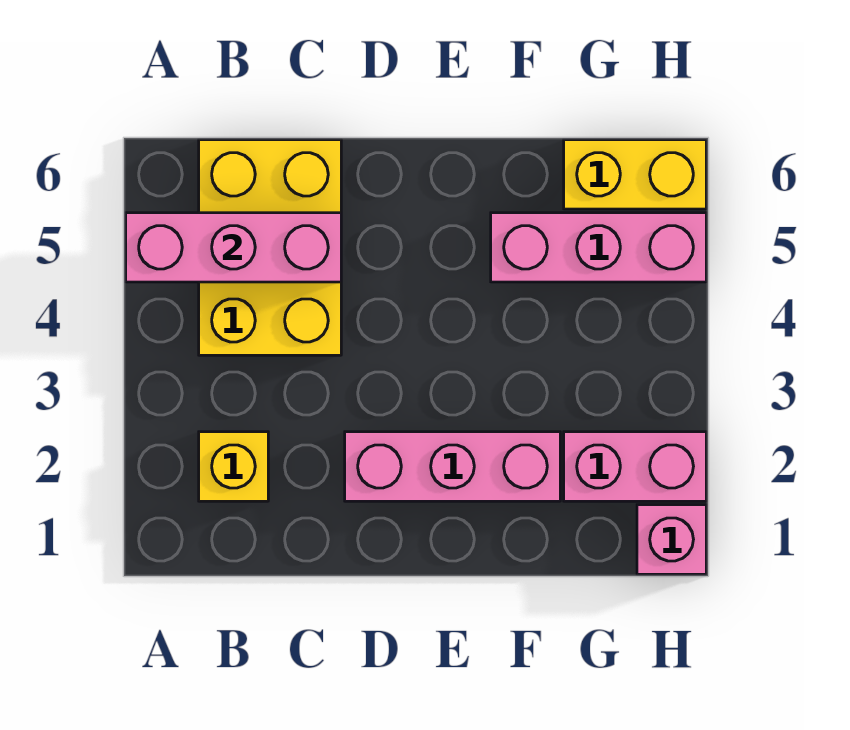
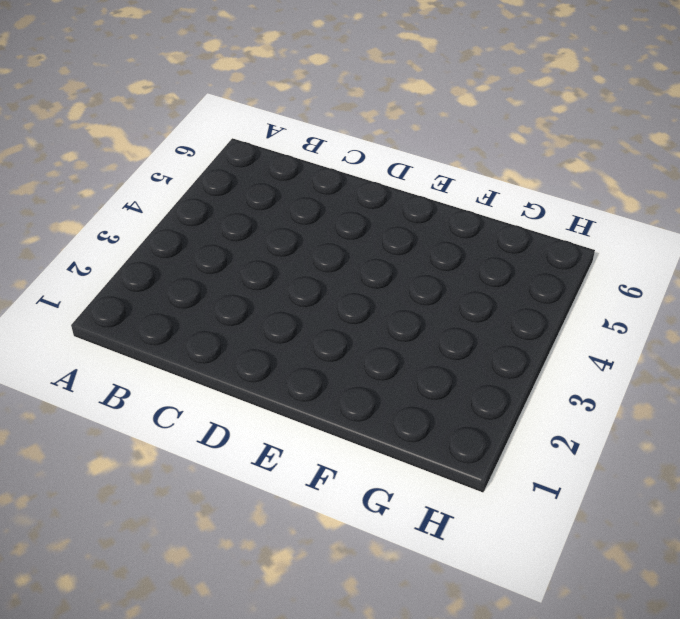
none -> yellow 1x1 brick [199,432,268,501]
none -> yellow 2x3 brick [199,140,341,355]

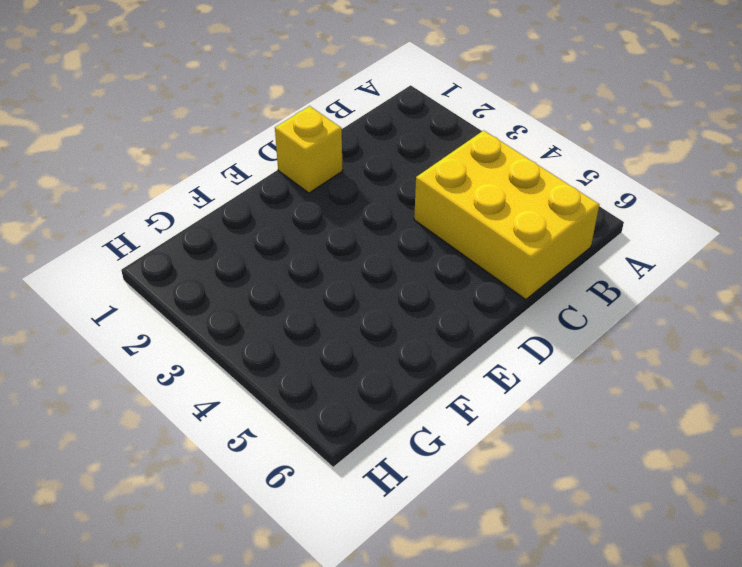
yellow 1x1 brick [275,106,343,193] -> yellow 1x1 brick moved to [199,432,268,501]
none -> pink 1x3 brick [345,432,560,501]
none -> pink 1x3 brick [491,213,706,282]

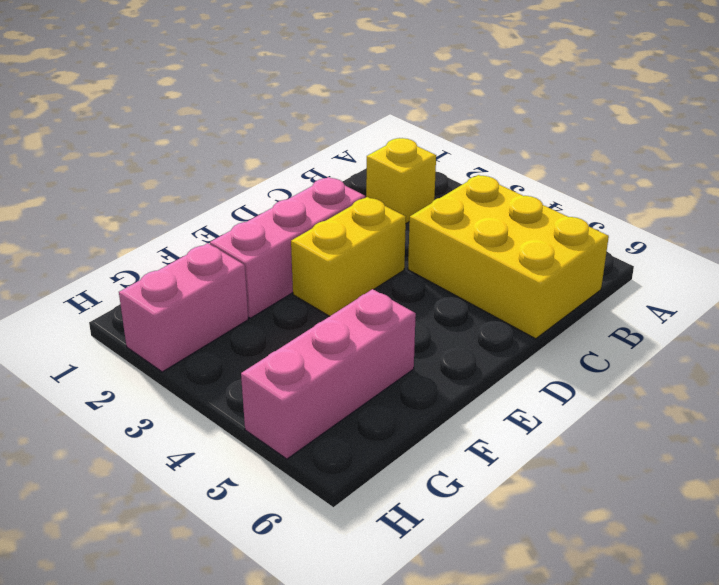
yellow 1x2 brick [291,197,406,316] -> yellow 1x2 brick moved to [564,140,706,209]
none -> pink 1x1 brick [637,505,706,574]
none -> pink 1x3 brick [126,213,341,282]

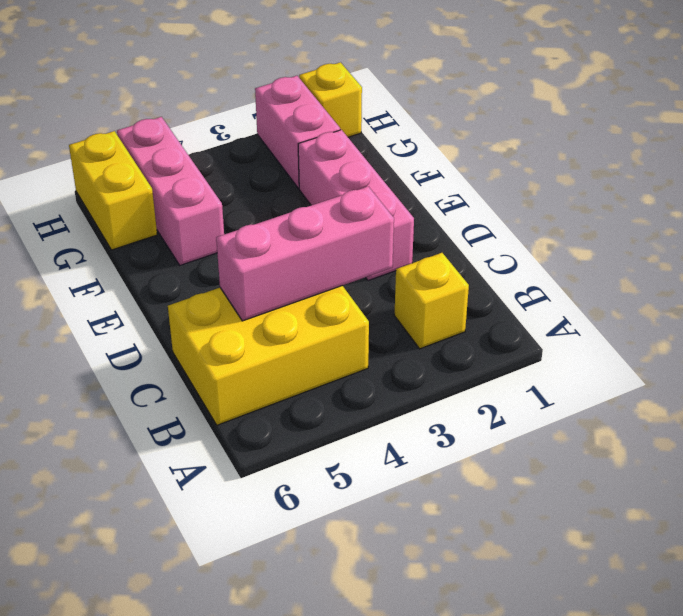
pink 1x3 brick [216,186,394,321] -> pink 1x3 brick turned to [126,213,341,282]
yellow 1x1 brick [299,62,362,137] -> pink 1x1 brick [637,505,706,574]

